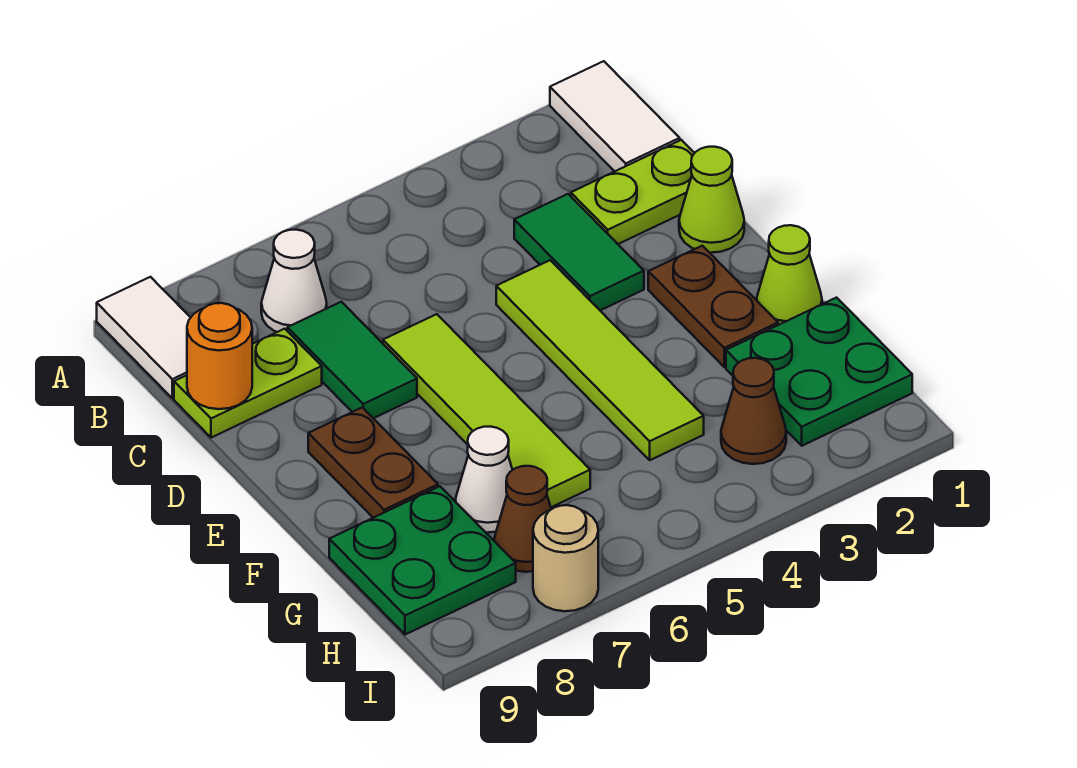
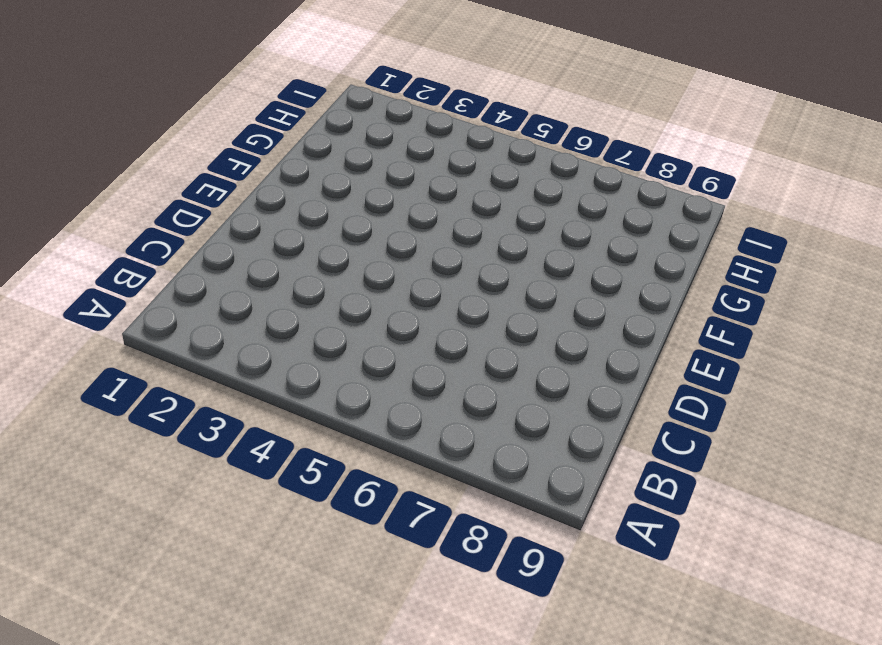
none -> white 1x2 tile [550,61,680,171]
none -> white 1x2 tile [97,277,191,398]
none -> white 1x1 cone [261,230,327,332]

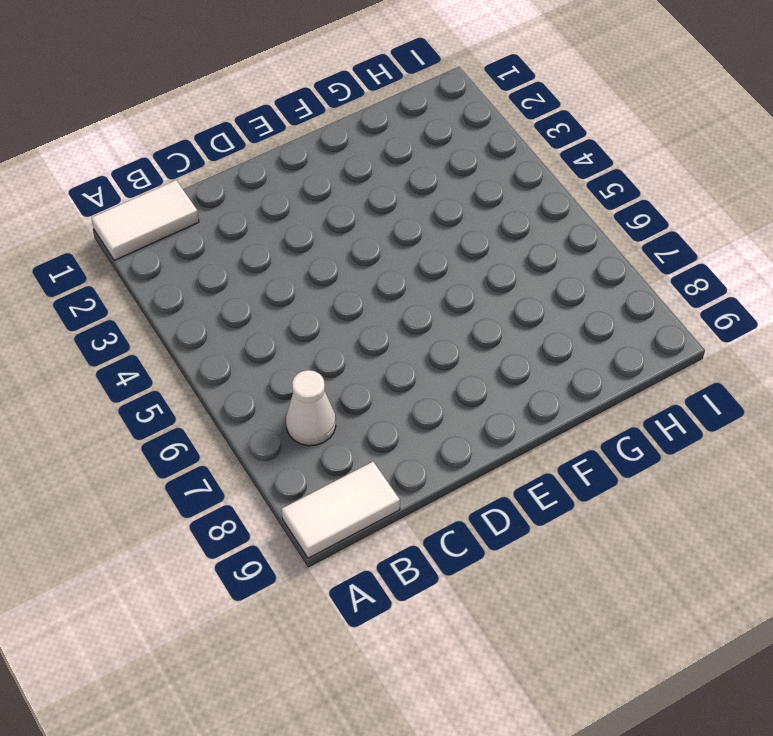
none -> lime 1x2 plate [571,140,694,244]
none -> green 1x2 tile [514,194,644,310]
none -> green 1x2 tile [287,302,417,418]

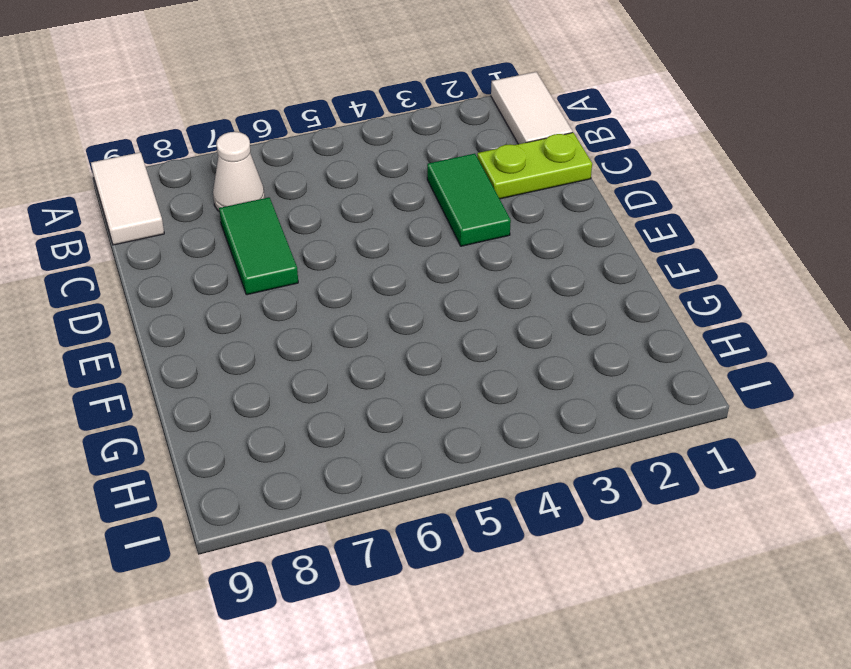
none -> lime 1x2 plate [174,329,322,438]
none -> lime 1x1 cone [679,147,744,253]
none -> lime 1x4 tile [496,260,704,460]

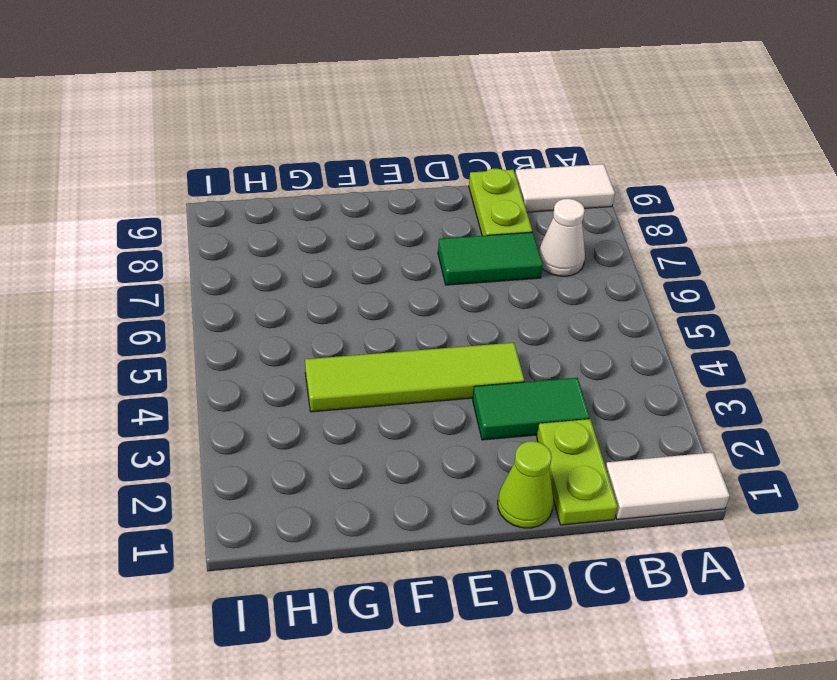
none -> lime 1x4 tile [383,314,590,507]
none -> brown 1x2 plate [648,246,778,367]
none -> brown 1x2 plate [308,407,438,518]

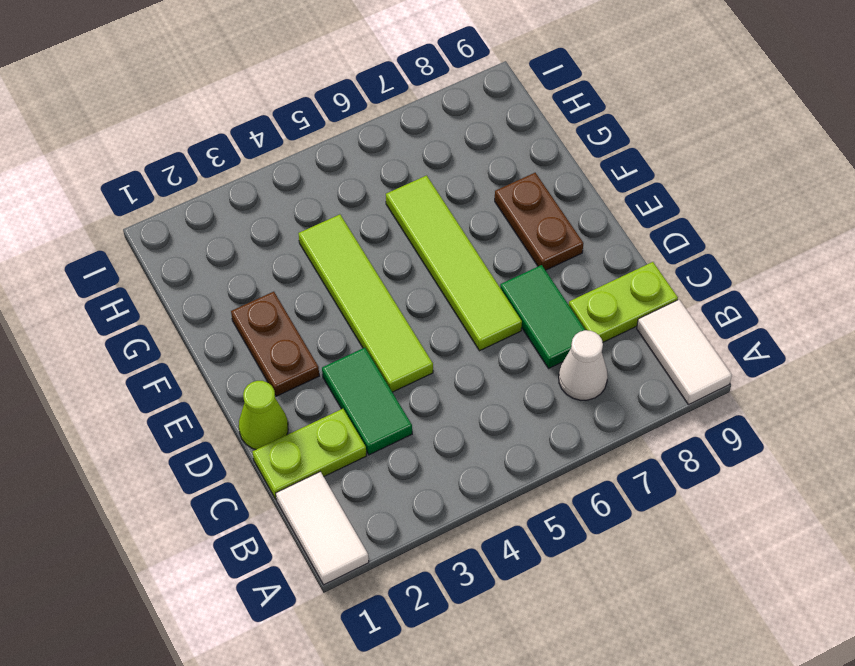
none -> lime 1x1 cone [757,225,822,325]
none -> green 2x2 plate [726,298,912,446]
none -> white 1x1 cone [455,427,512,533]

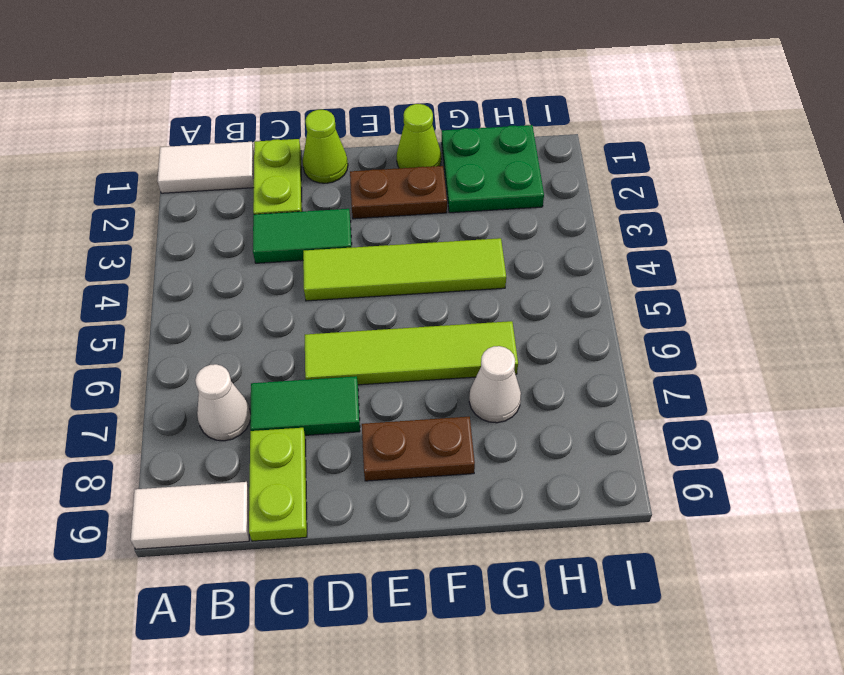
none -> green 2x2 plate [329,486,516,635]
none -> brown 1x1 cone [721,358,786,464]
none -> brown 1x1 cone [494,466,551,572]

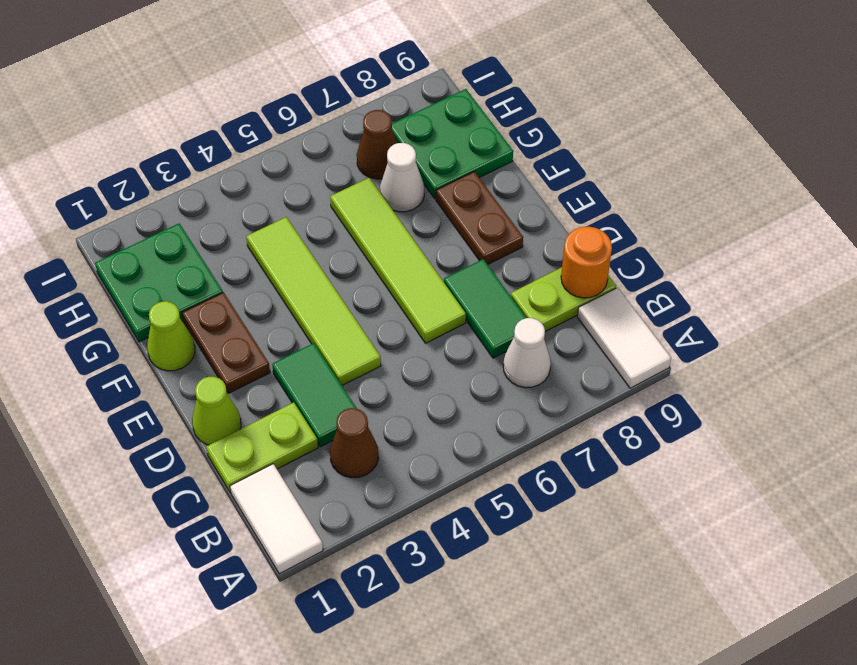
brown 1x1 cone [330,408,378,478] -> brown 1x1 cone moved to [721,358,786,464]
none -> tan 1x1 round brick [533,505,598,611]

